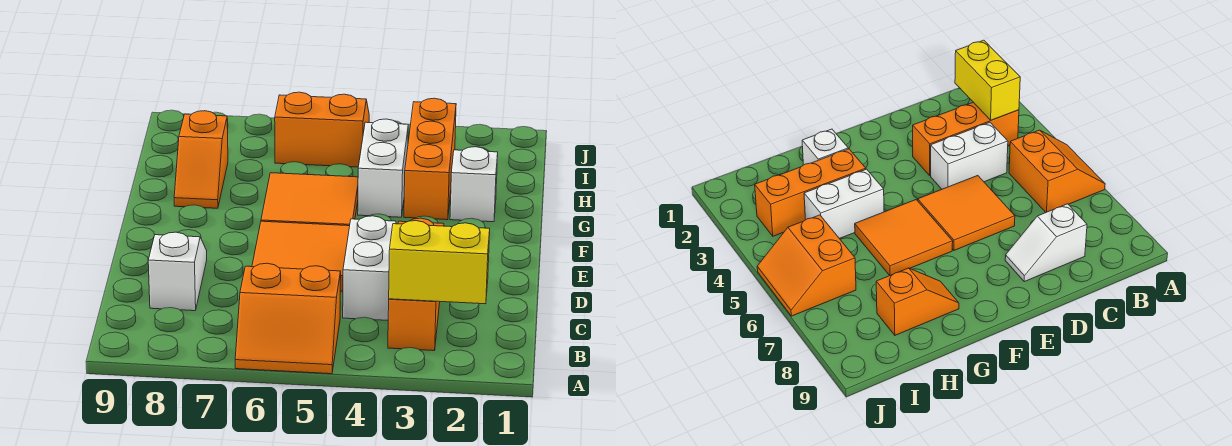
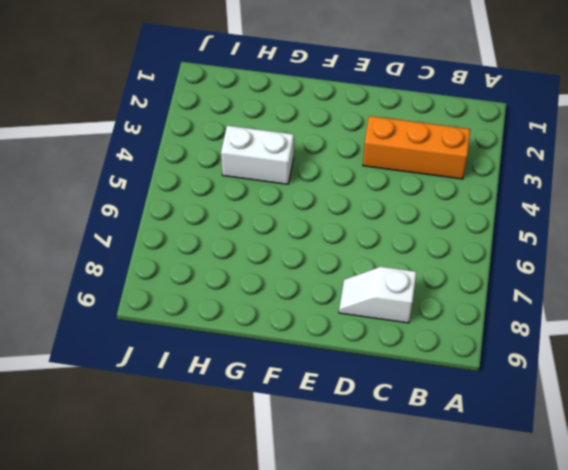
none -> orange 2x2 slope [235,263,341,374]
none -> white 1x2 brick [343,216,396,320]
none -> orange 2x2 tile [252,221,350,291]

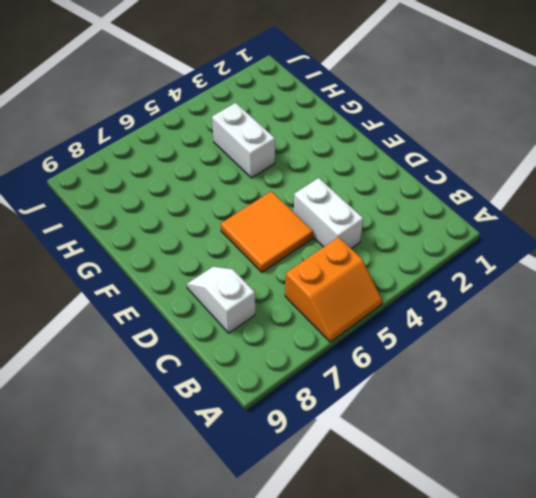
none -> orange 1x3 brick [388,218,444,351]
none -> orange 2x2 tile [261,173,358,226]
none -> white 1x1 brick [450,147,498,222]

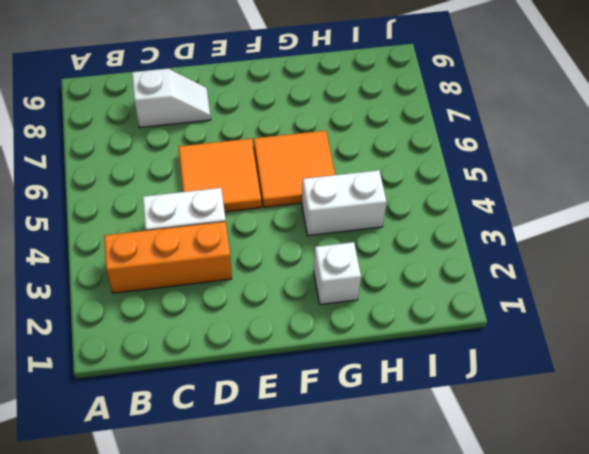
none -> orange 2x2 slope [235,263,341,374]
none -> orange 1x3 brick [404,98,456,220]
none -> orange 1x2 slope [174,111,228,208]

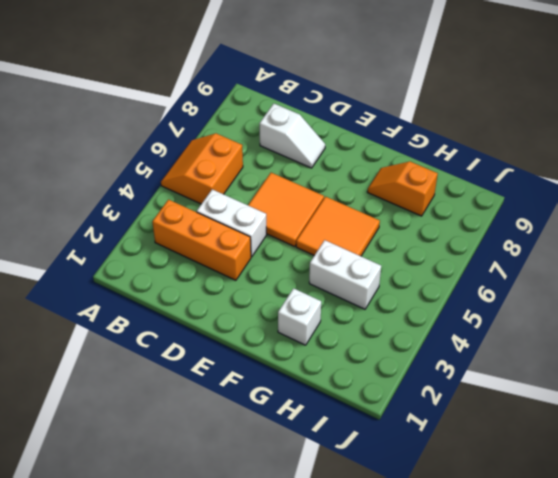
none -> orange 1x3 brick [404,98,456,220]
none -> orange 2x2 slope [275,92,369,167]
none -> yellow 1x2 brick [389,221,490,304]

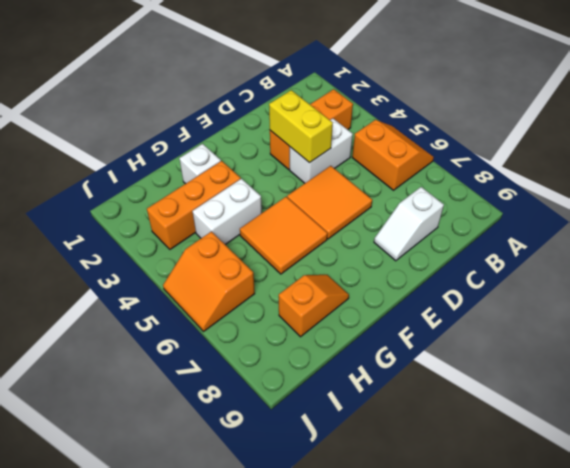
yellow 1x2 brick [269,90,333,163] -> yellow 1x2 brick moved to [389,221,490,304]

